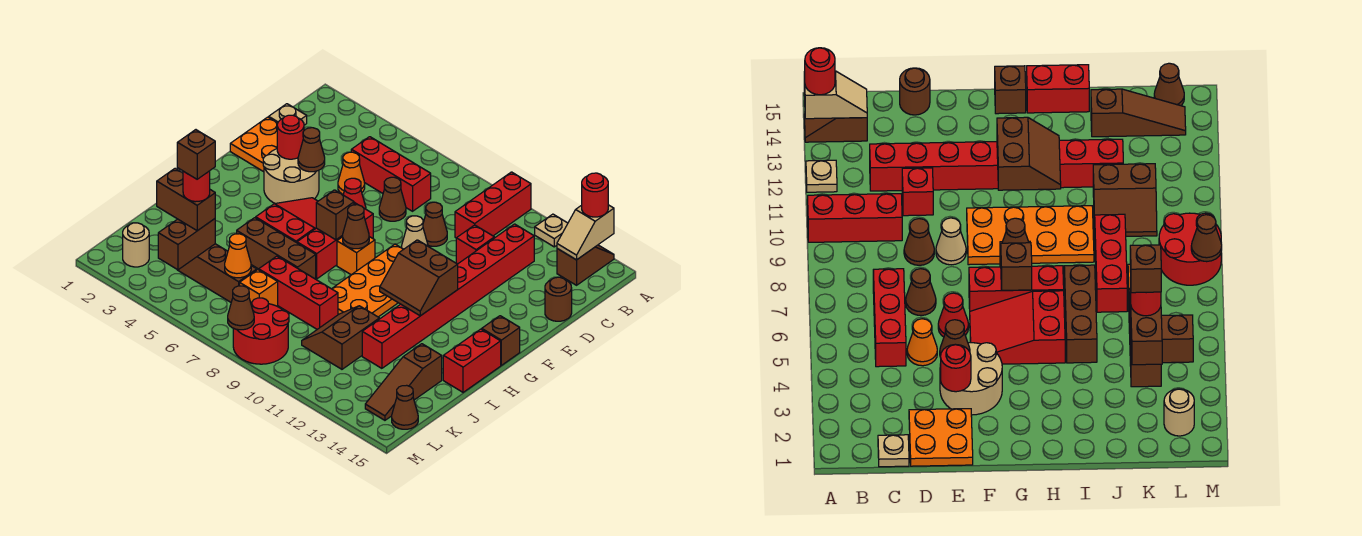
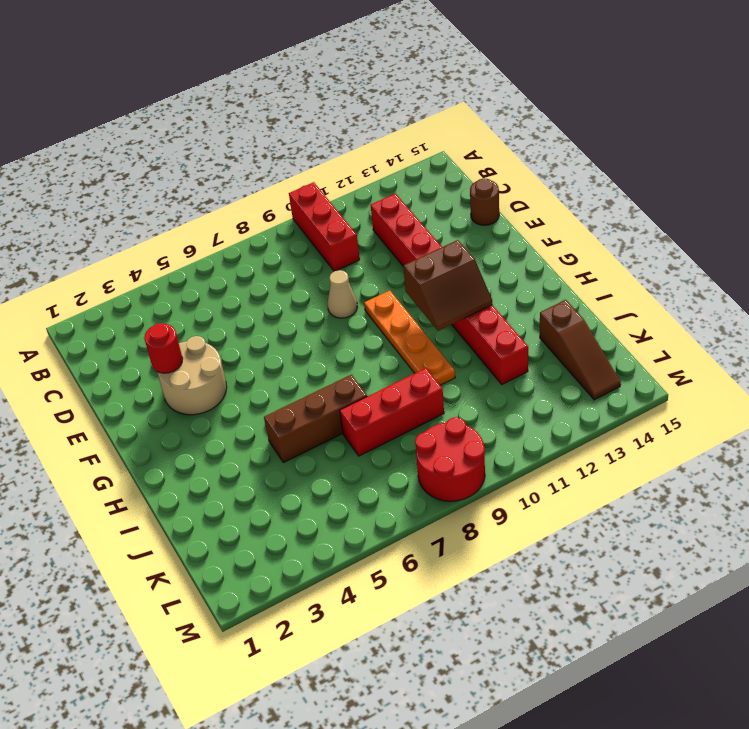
orange 1x4 plate [364,290,455,385] -> orange 2x4 plate [332,244,403,317]
none -> tan 1x1 plate [535,214,568,247]
none -> brown 1x2 slope [557,245,614,285]
none -> tan 1x1 plate [269,104,307,125]
none -> red 1x3 brick [351,137,431,211]

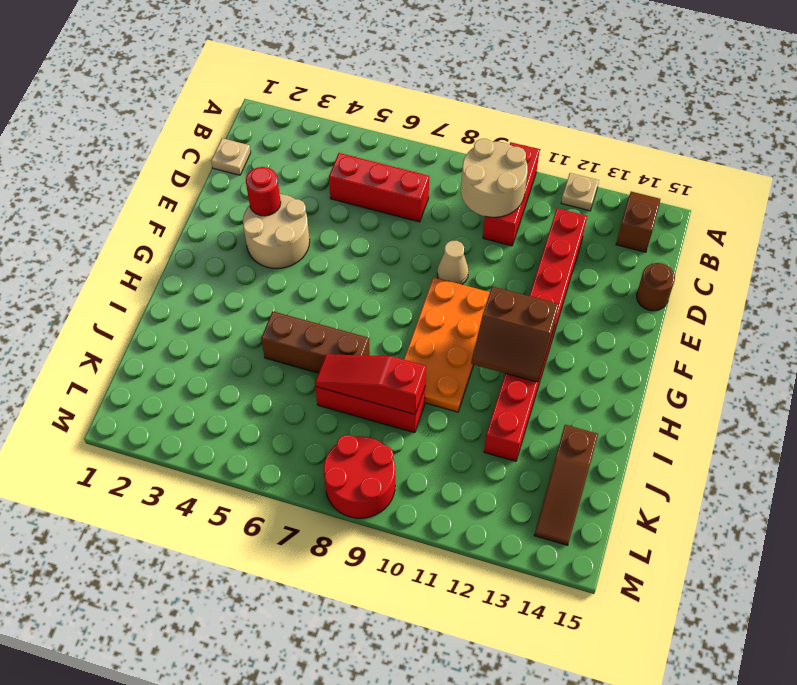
tan 2x2 round brick [461,139,528,217] -> none
red 1x3 slope [315,354,426,414] -> none
none -> orange 2x2 plate [230,117,278,172]
none -> orange 1x1 cone [338,152,365,194]
none -> brown 1x1 cone [379,177,406,221]
none -> brown 1x1 cone [423,202,447,246]

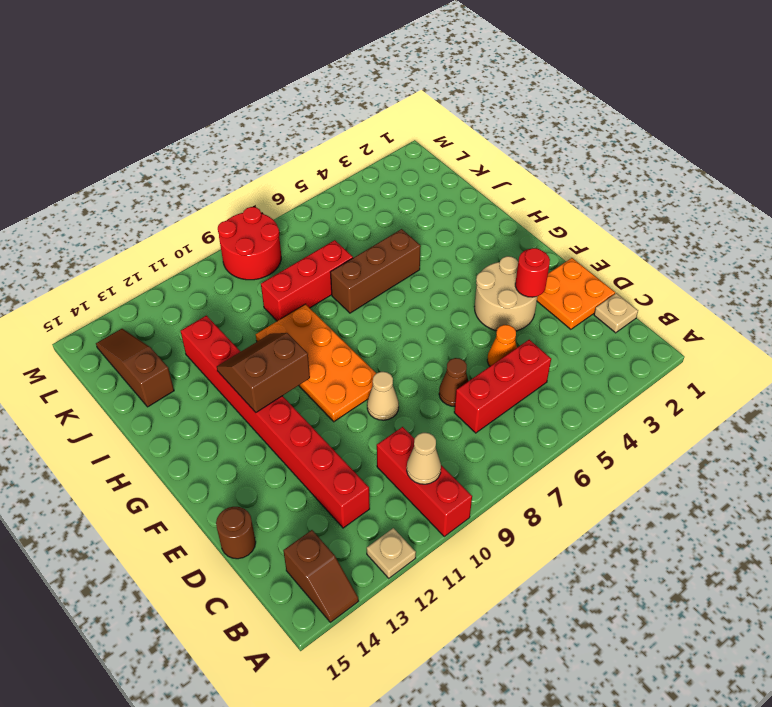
tan 1x1 cone [407,433,441,484] -> none
none -> brown 1x1 cone [423,202,447,246]
none -> red 1x1 brick [456,225,494,264]
none -> red 1x1 cone [343,178,366,209]
none -> red 2x3 slope [256,198,318,243]

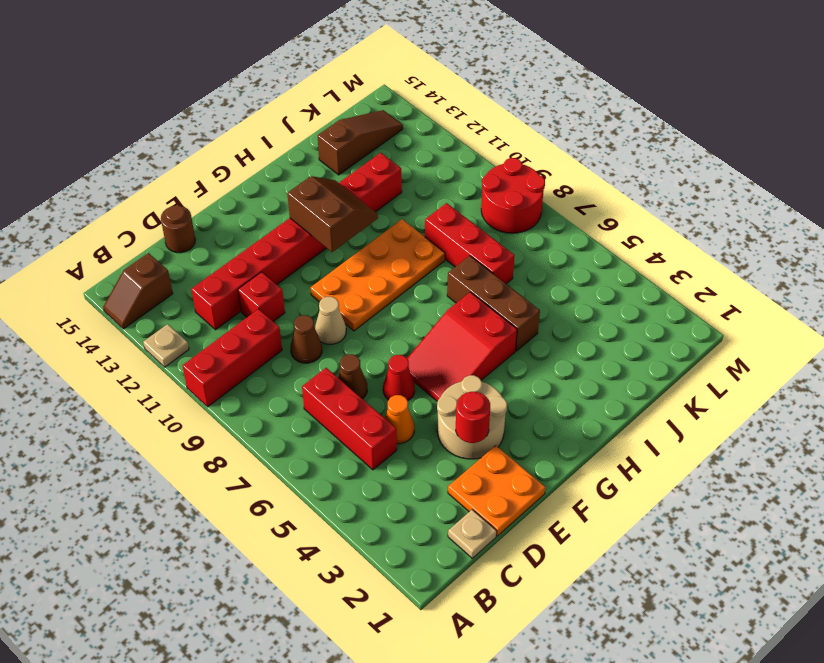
none -> red 1x3 brick [297,202,373,279]
none -> orange 1x1 brick [337,237,375,275]
none -> brown 1x1 brick [482,316,520,365]
none -> red 1x2 brick [443,329,501,392]

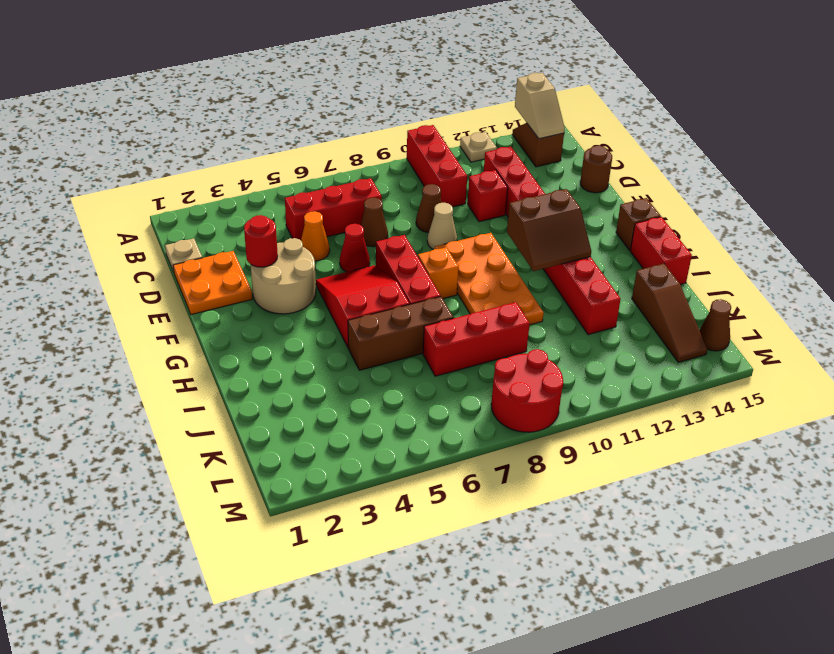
none -> brown 2x2 slope [302,306,379,369]
none -> brown 1x3 brick [178,244,257,302]
none -> orange 1x1 brick [240,270,278,306]
none -> tan 1x1 round brick [123,223,149,267]

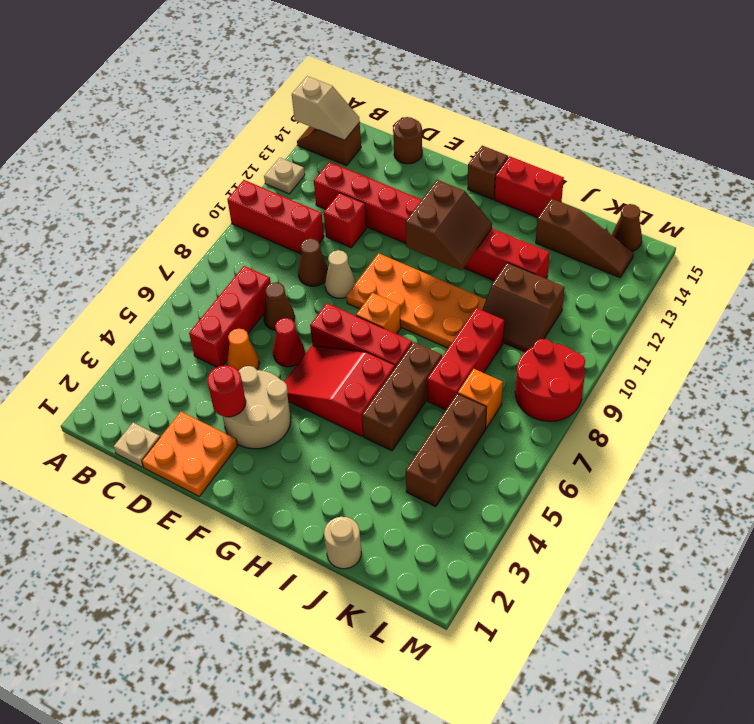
tan 1x1 round brick [324,517,361,569] -> tan 1x1 round brick moved to [123,223,149,267]
none -> brown 1x1 cone [298,128,325,172]
none -> brown 1x1 brick [316,190,354,240]
none -> brown 1x1 cone [342,205,369,249]
none -> brown 1x2 brick [158,219,215,270]

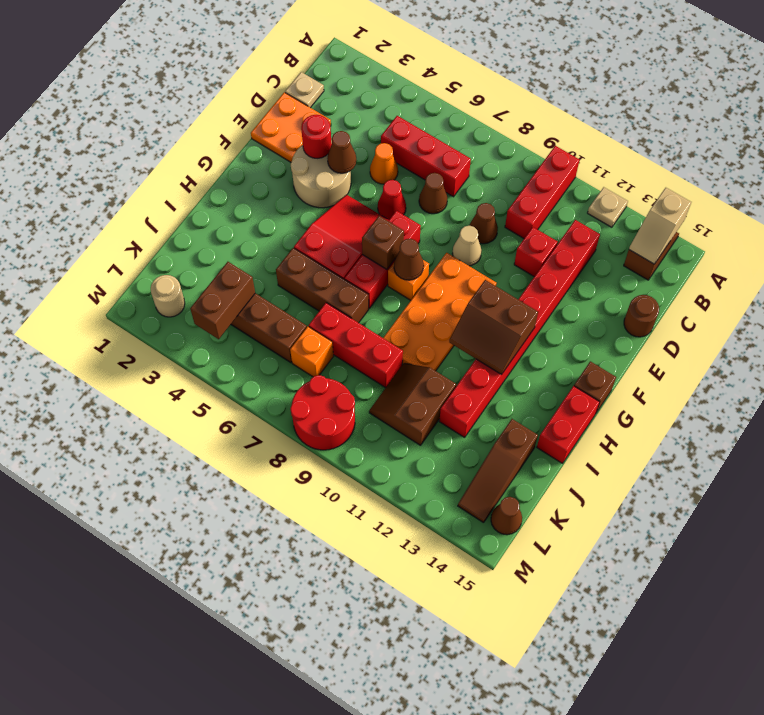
none -> orange 1x1 cone [225,234,251,278]
none -> brown 1x1 cone [228,286,254,330]
none -> red 1x1 round brick [582,173,608,217]
none -> brown 1x2 brick [157,168,215,231]

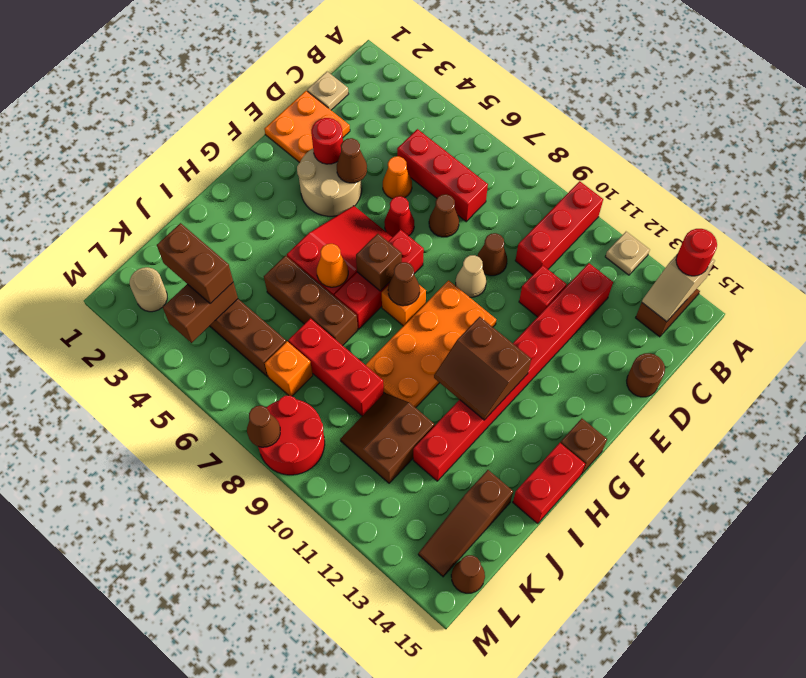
orange 1x1 cone [317,244,348,287] -> orange 1x1 cone moved to [225,234,251,278]
none -> red 1x1 round brick [183,171,210,202]
none -> brown 1x1 brick [177,130,215,179]

